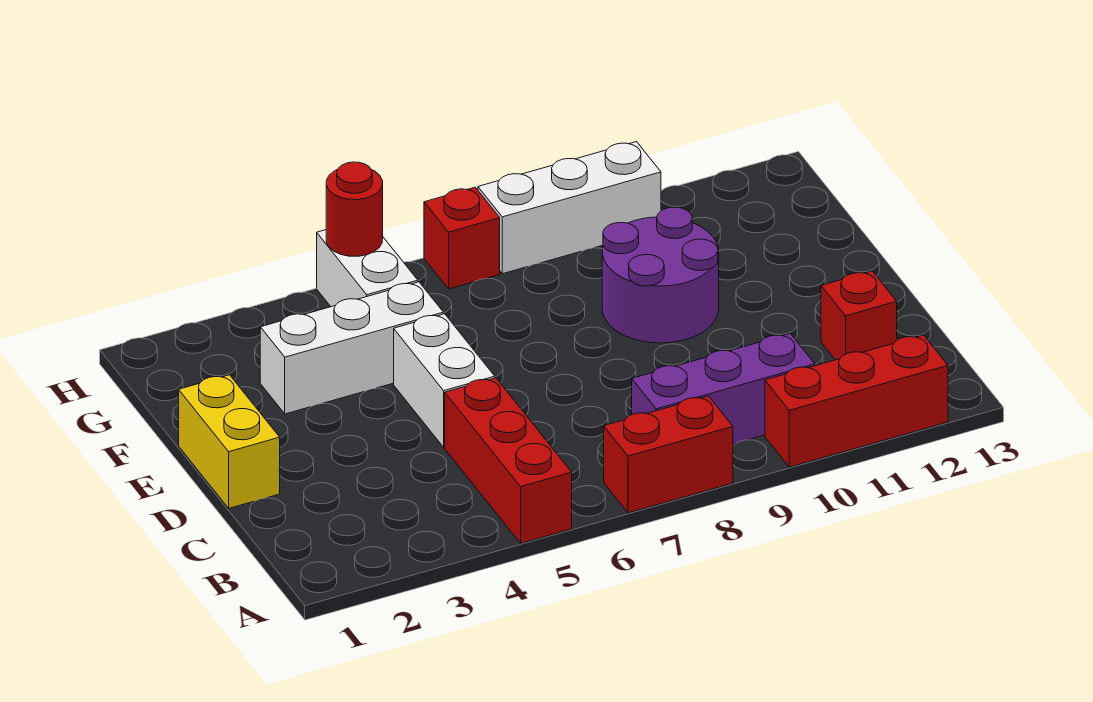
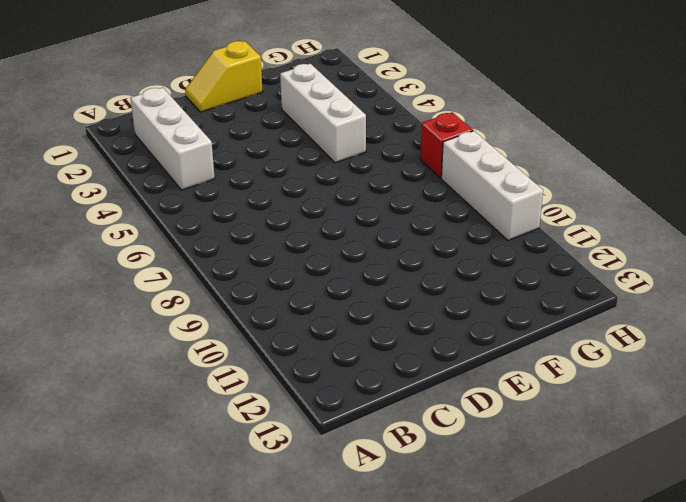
white 1x3 brick [130,88,215,190] -> none
yellow 1x2 slope [185,41,263,112] -> yellow 1x2 brick [179,375,280,508]
none -> red 1x3 brick [445,378,572,543]
none -> red 1x2 brick [604,396,733,513]
none -> red 1x3 brick [765,335,948,467]

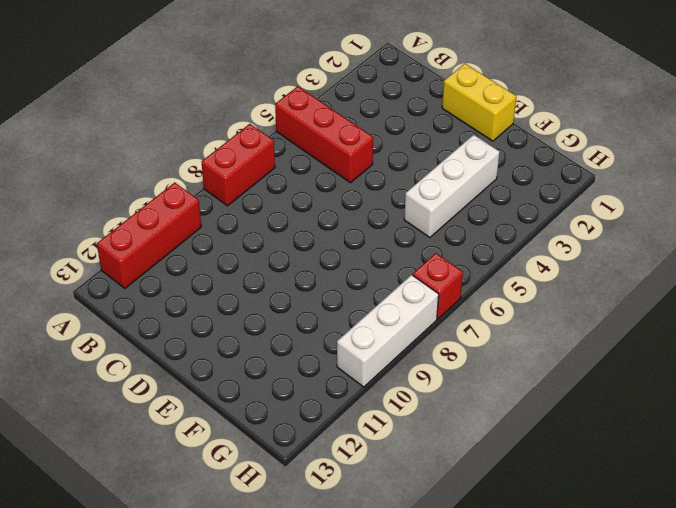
none -> purple 1x3 brick [632,334,815,444]
none -> red 1x1 brick [821,271,897,360]
none -> white 1x2 brick [394,314,495,447]

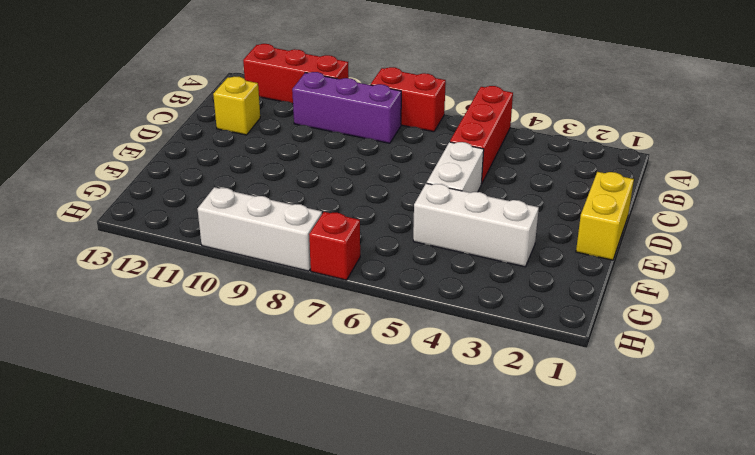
yellow 1x1 brick [213,77,260,135] -> red 1x1 brick [821,271,897,360]
none -> purple 2x2 round brick [602,207,719,343]
none -> white 1x2 brick [317,230,418,307]
none -> red 1x1 round brick [326,162,383,256]

